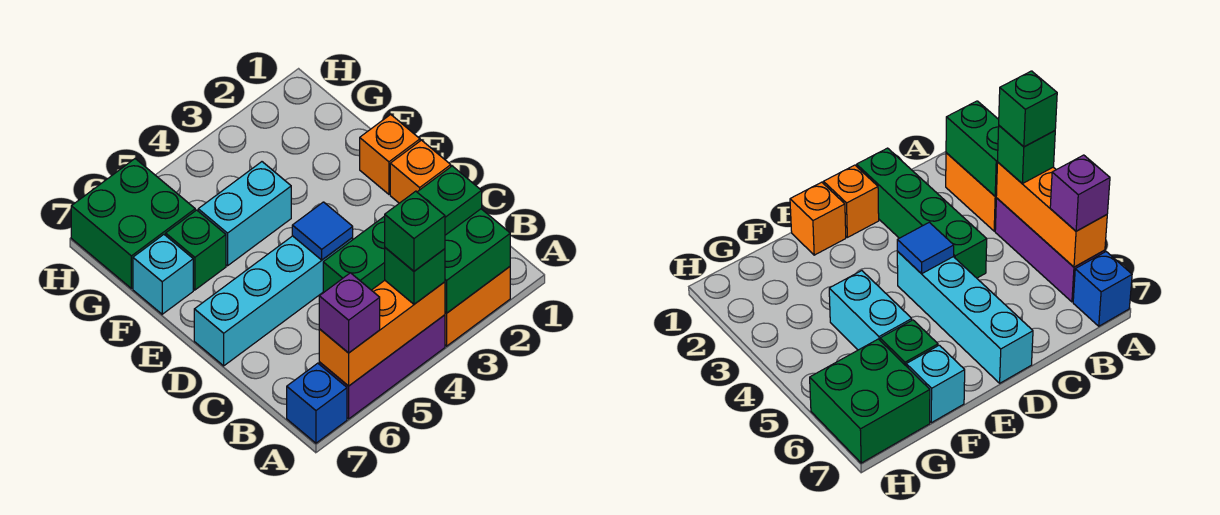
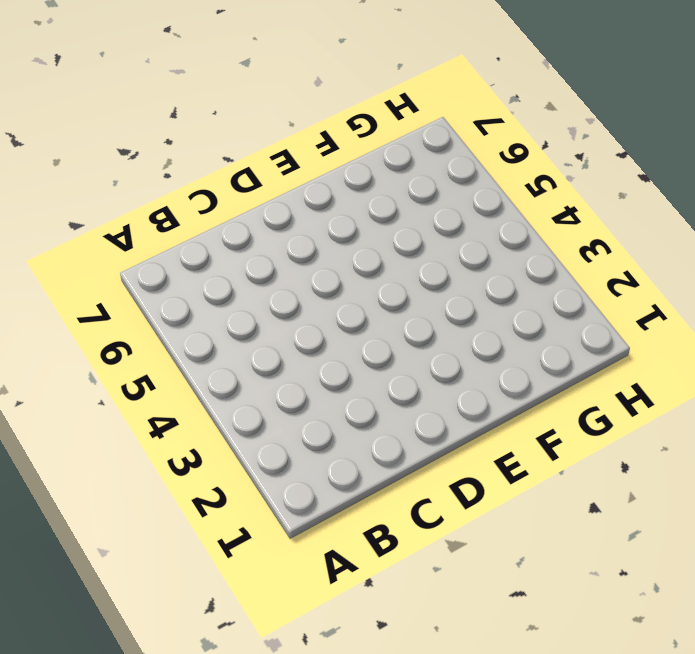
none -> orange 1x2 brick [445,267,510,346]
none -> purple 1x3 brick [319,315,445,419]
none -> blue 1x1 brick [287,363,347,443]

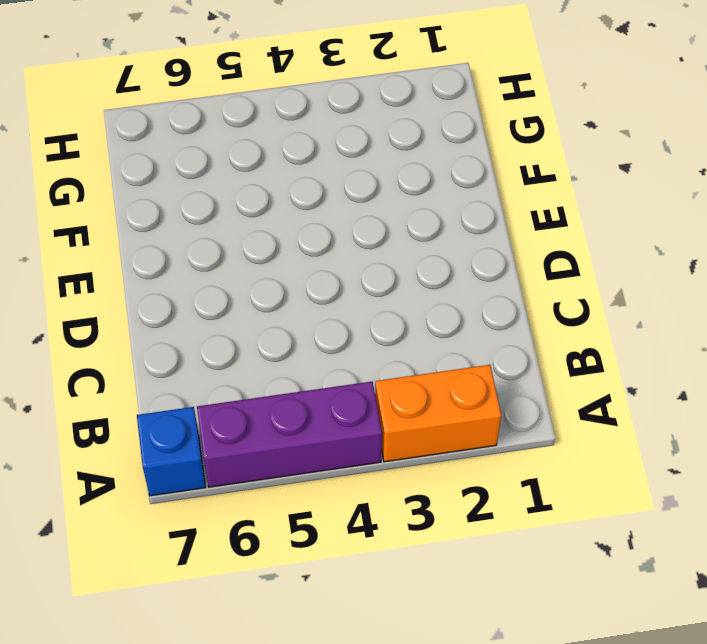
none -> green 1x4 brick [323,166,482,293]
none -> orange 1x1 brick [390,140,451,203]
none -> cyan 1x4 brick [194,236,353,366]

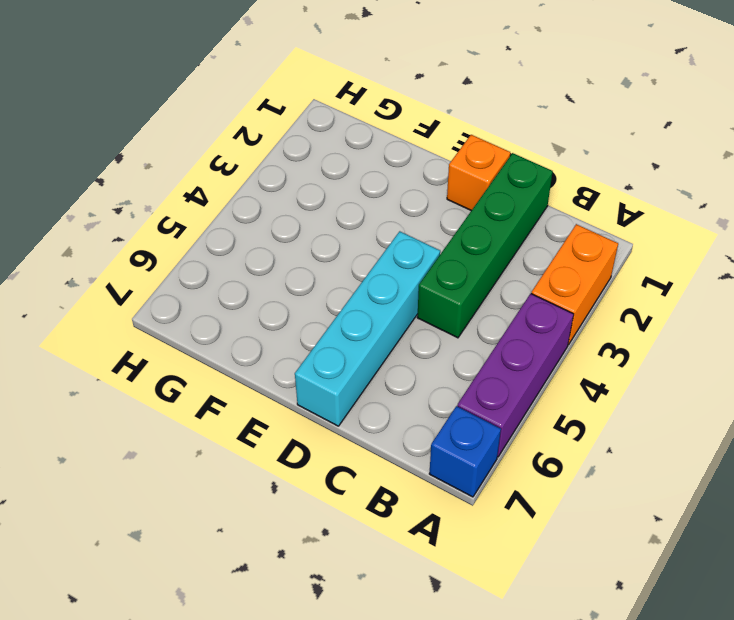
none -> orange 1x1 brick [360,114,420,194]
none -> cyan 1x2 brick [198,162,291,266]
none -> green 1x1 brick [166,210,226,290]

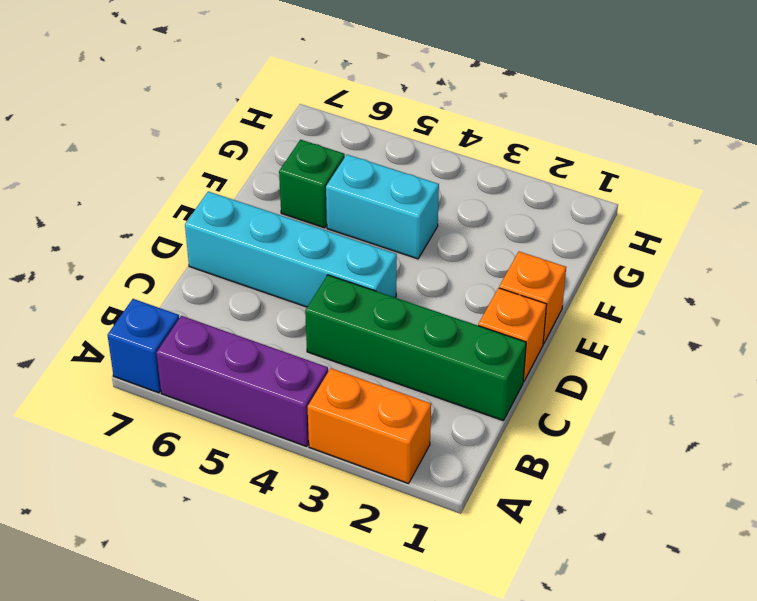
none -> cyan 1x1 brick [133,235,193,314]
none -> green 2x2 brick [71,159,195,289]
none -> green 1x2 brick [445,209,510,313]

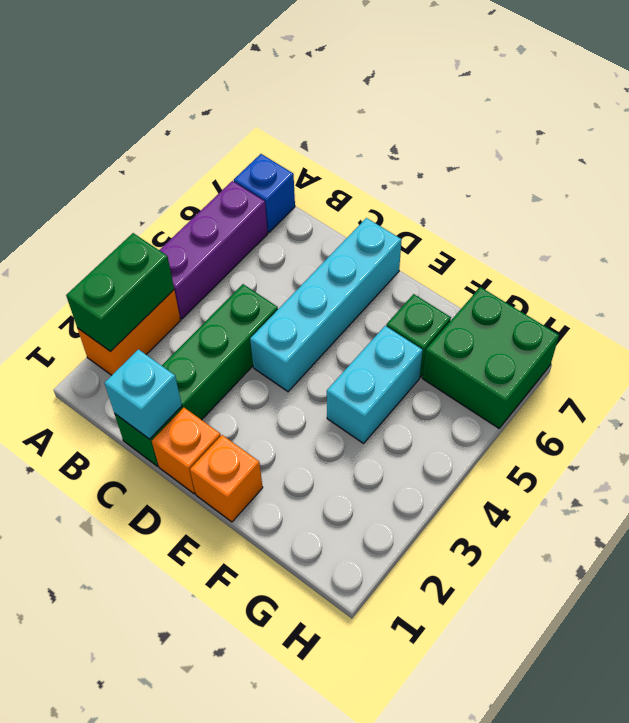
cyan 1x1 brick [104,349,182,439] -> cyan 1x1 brick moved to [133,235,193,314]
none -> orange 1x3 brick [319,280,445,386]
none -> blue 1x1 tile [292,202,353,260]
none -> green 1x1 brick [385,248,445,304]

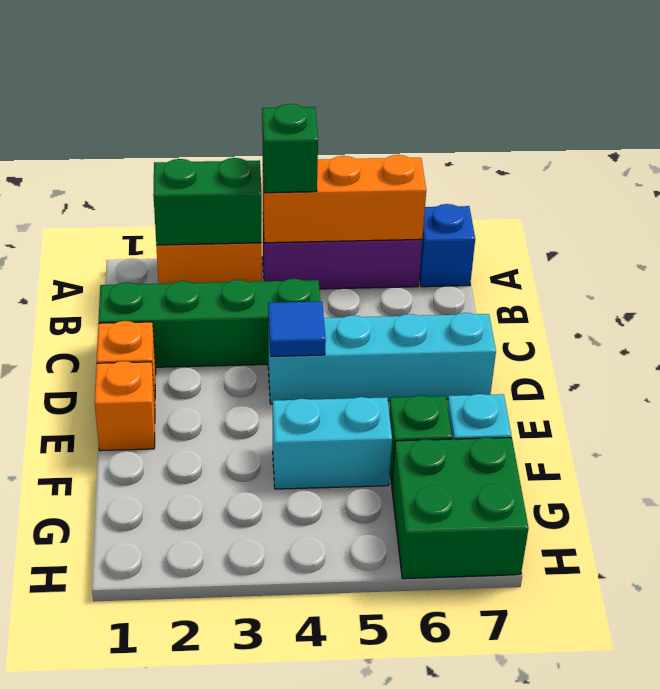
none -> purple 1x1 brick [319,273,380,353]
none -> green 1x1 brick [385,191,445,271]

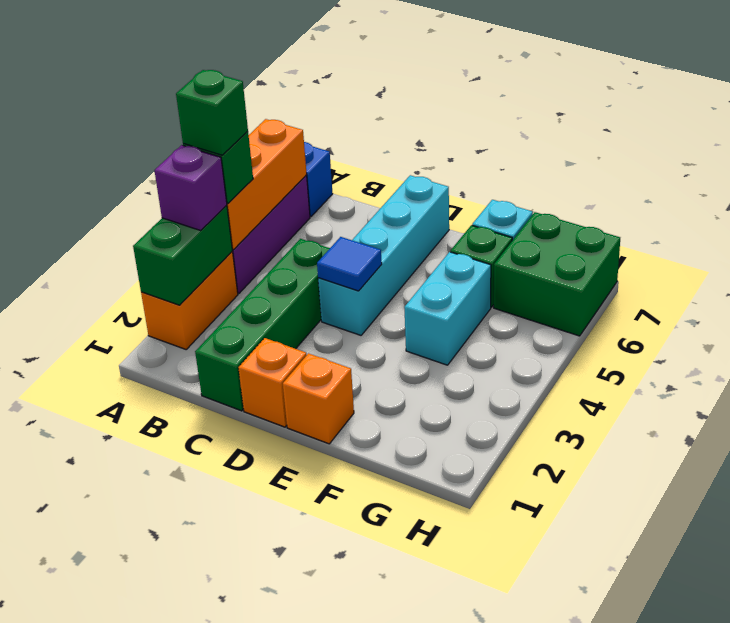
purple 1x1 brick [154,145,227,231] -> purple 1x1 brick moved to [319,273,380,353]

